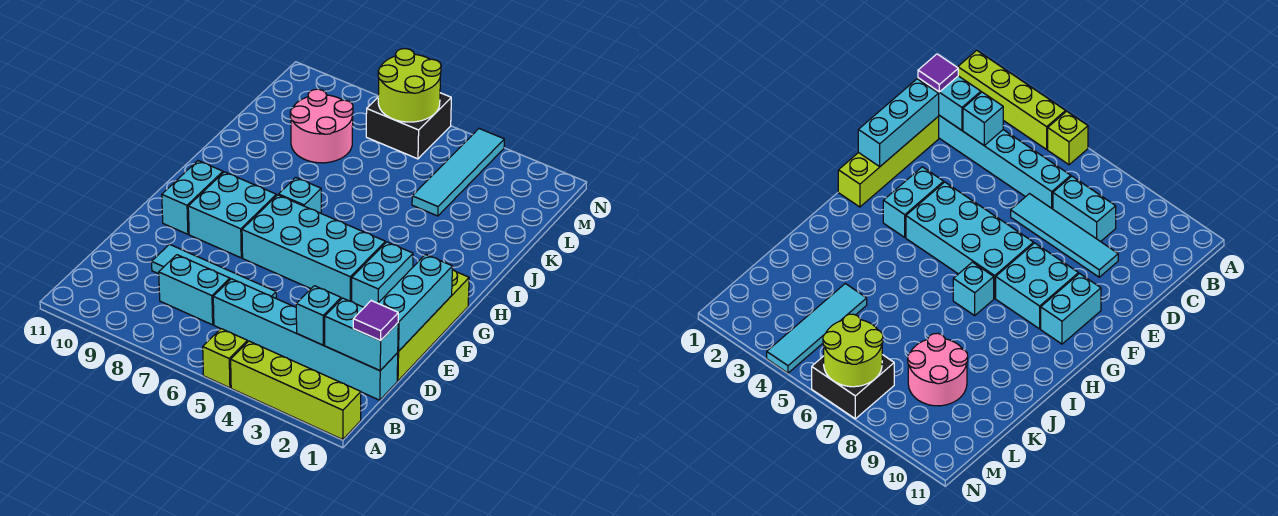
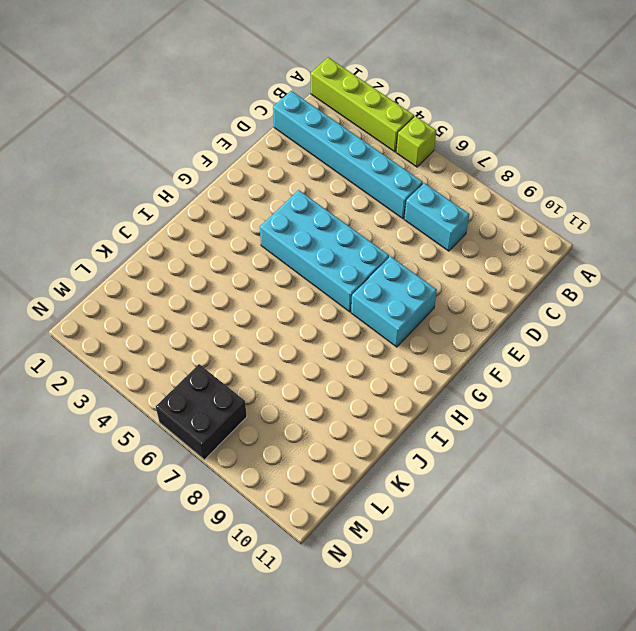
none -> lime 1x4 brick [397,269,469,381]
none -> cyan 1x4 tile [152,244,276,298]
none -> cyan 1x2 brick [352,242,413,307]

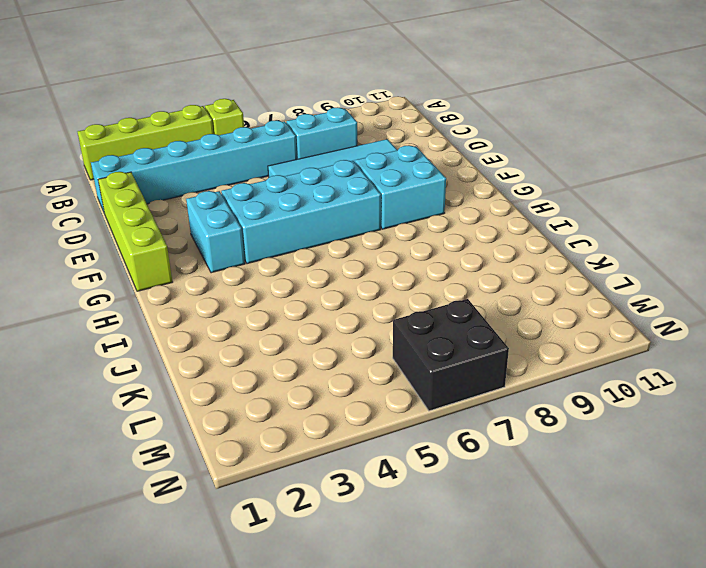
none -> cyan 1x2 brick [162,161,223,234]
none -> cyan 1x1 brick [279,178,321,213]
none -> cyan 1x4 tile [412,129,504,216]

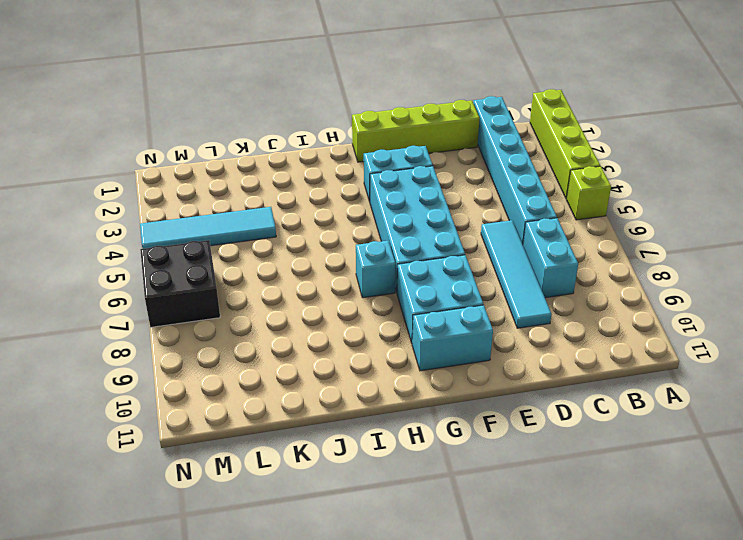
none -> pink 2x2 round brick [290,89,353,163]
none -> cyan 1x2 brick [325,298,398,371]
none -> cyan 1x1 brick [296,286,341,345]

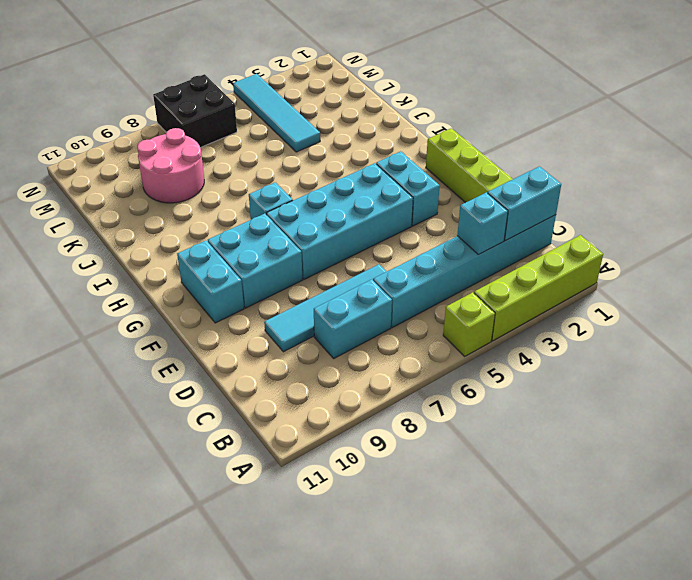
none -> cyan 1x3 brick [378,254,452,351]
none -> lime 2x2 round brick [378,49,441,122]
none -> purple 1x1 tile [353,301,398,341]

